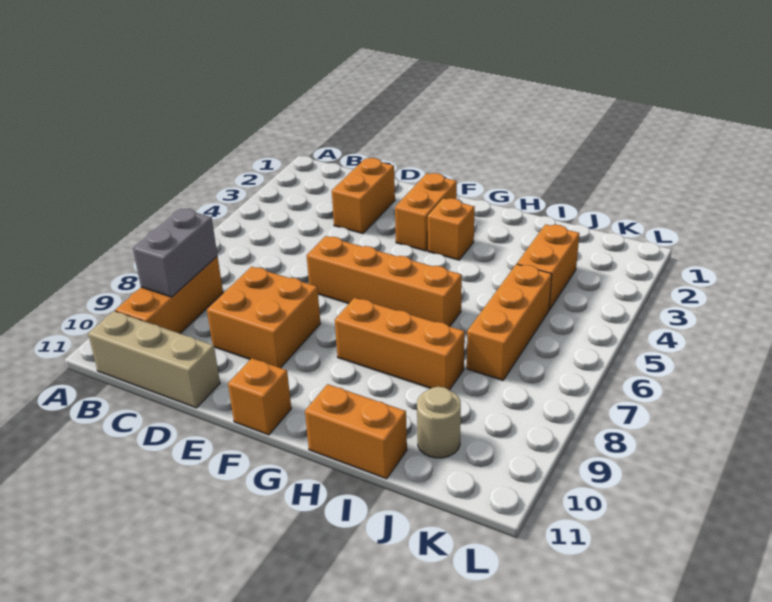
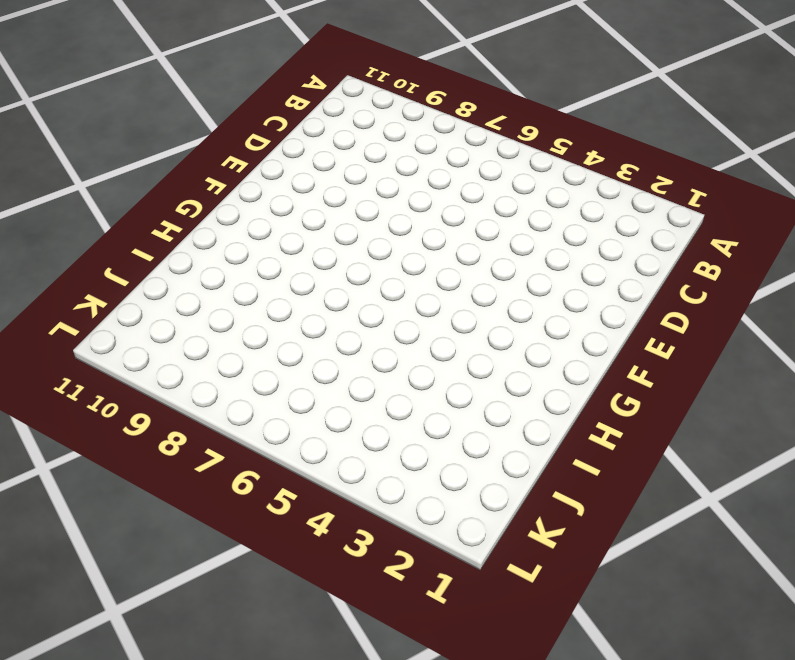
none -> orange 1x3 brick [115,257,223,333]
none -> tan 1x3 brick [88,311,220,408]
none -> orange 1x2 brick [332,158,395,234]

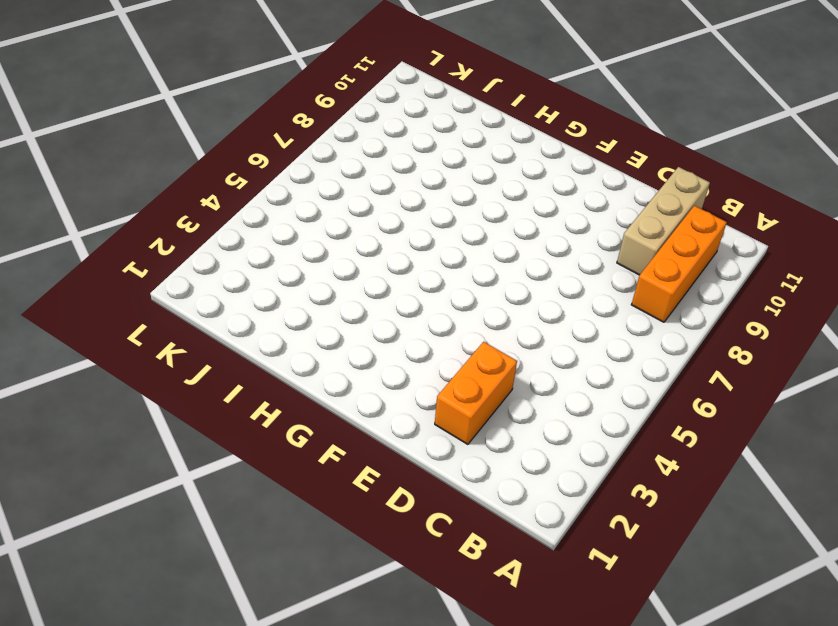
tan 1x3 brick [617,167,710,275] -> tan 1x3 brick turned to [88,311,220,408]
none -> orange 2x2 brick [207,267,321,368]
none -> orange 1x4 brick [307,236,462,327]
none -> orange 1x2 brick [395,173,457,251]

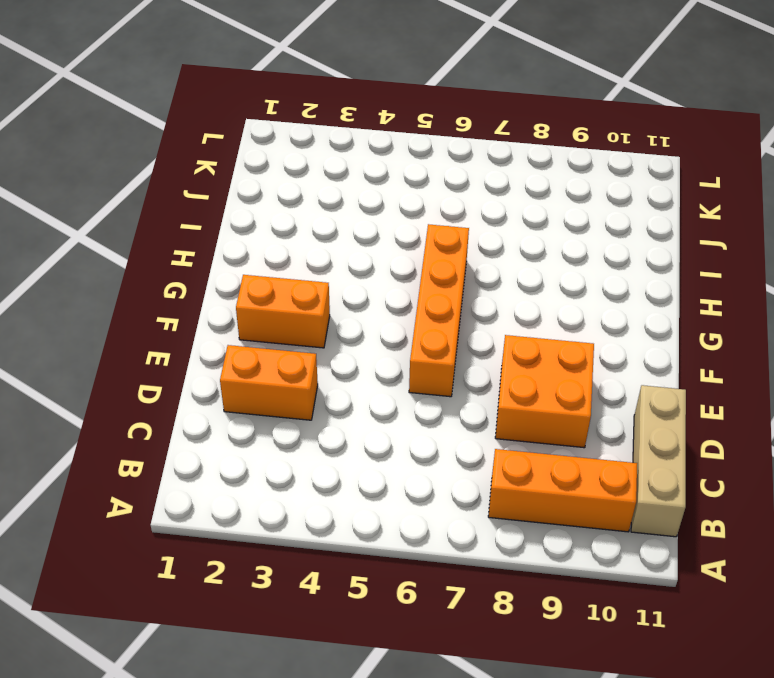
none -> orange 1x1 brick [228,358,291,435]
none -> orange 1x1 brick [428,198,475,260]
none -> orange 1x3 brick [335,298,465,390]

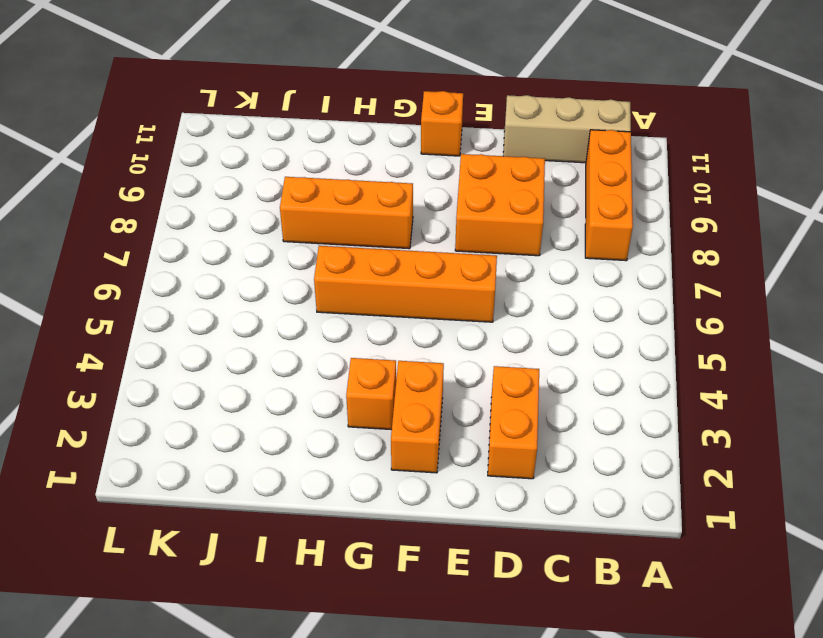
none -> orange 1x2 brick [305,384,407,479]
none -> orange 1x2 brick [517,224,579,310]
none -> orange 1x3 brick [467,264,552,380]

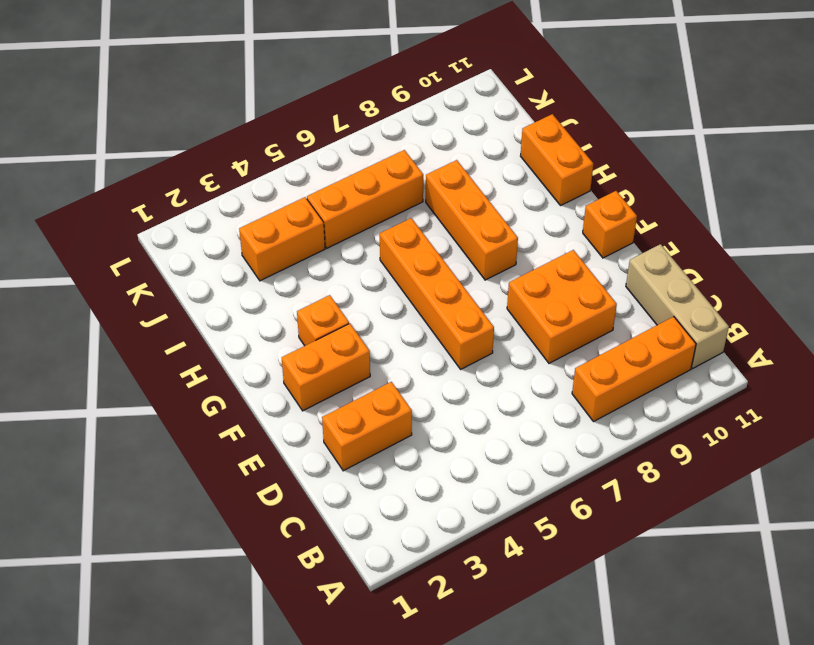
none -> tan 1x1 round brick [417,387,461,458]
none -> grey 1x2 brick [133,209,217,297]

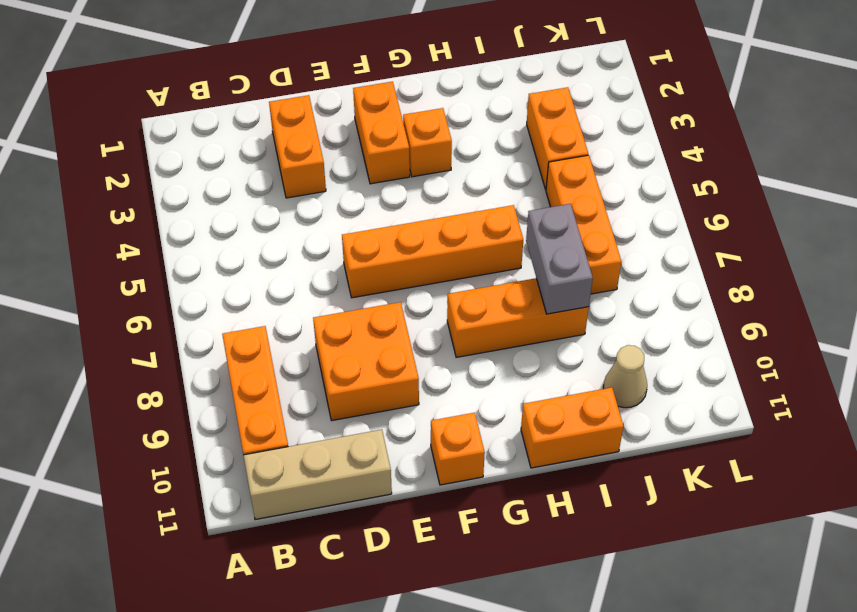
grey 1x2 brick [526,204,593,314] -> grey 1x2 brick moved to [133,209,217,297]
tan 1x1 cone [603,345,647,408] -> tan 1x1 round brick [417,387,461,458]

